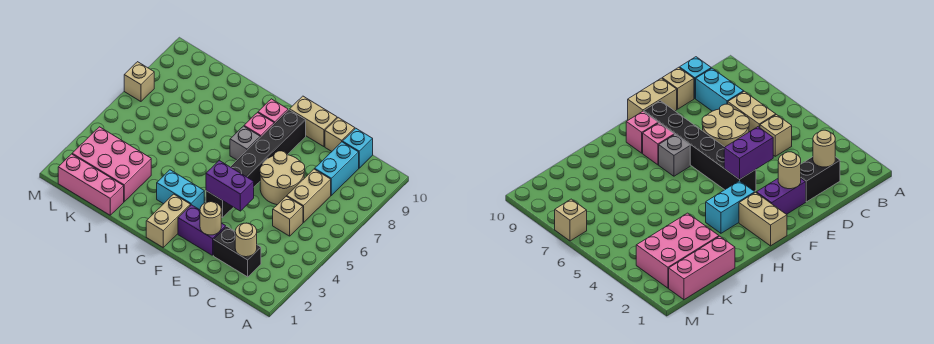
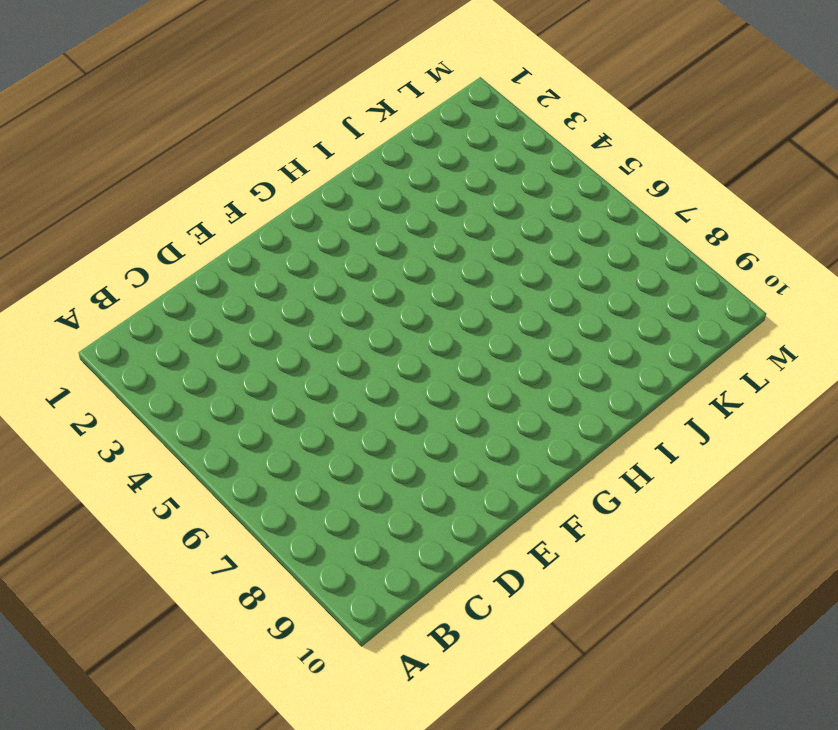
none -> black 1x2 brick [213,226,261,277]
none -> tan 1x1 brick [273,196,303,236]
none -> tan 1x2 brick [287,169,331,223]

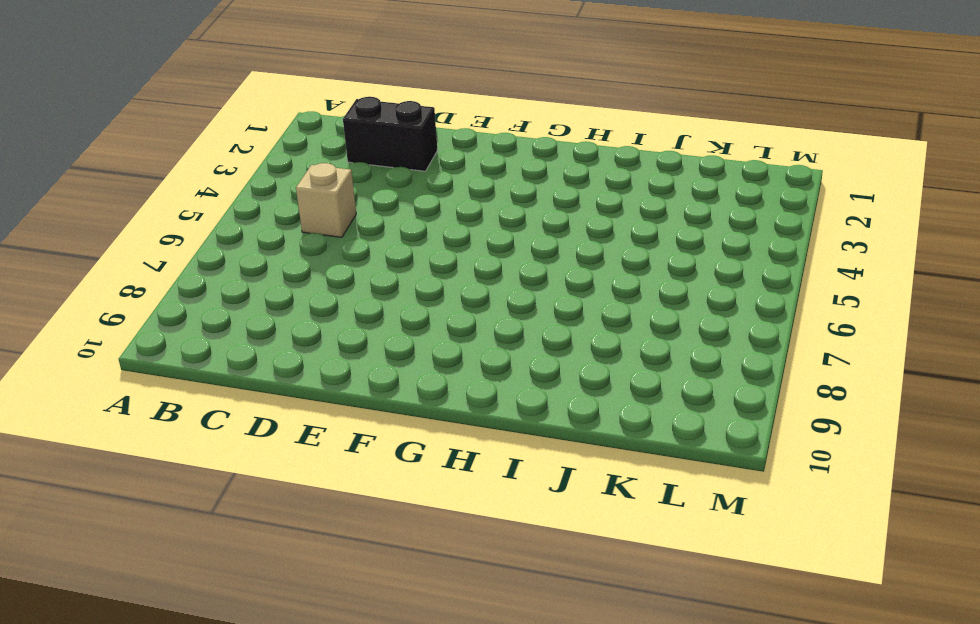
none -> tan 1x2 brick [287,169,331,223]
none -> cyan 1x2 brick [315,142,359,195]
none -> cyan 1x1 brick [343,128,373,168]

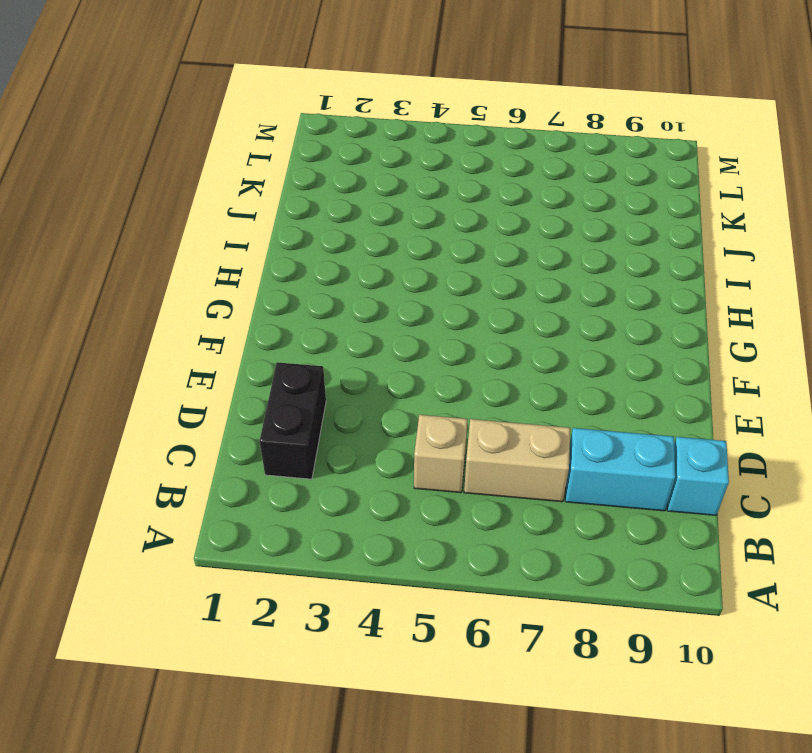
none -> tan 2x2 round brick [260,151,305,205]
none -> tan 1x1 brick [325,118,355,151]
none -> purple 1x2 brick [178,205,226,255]

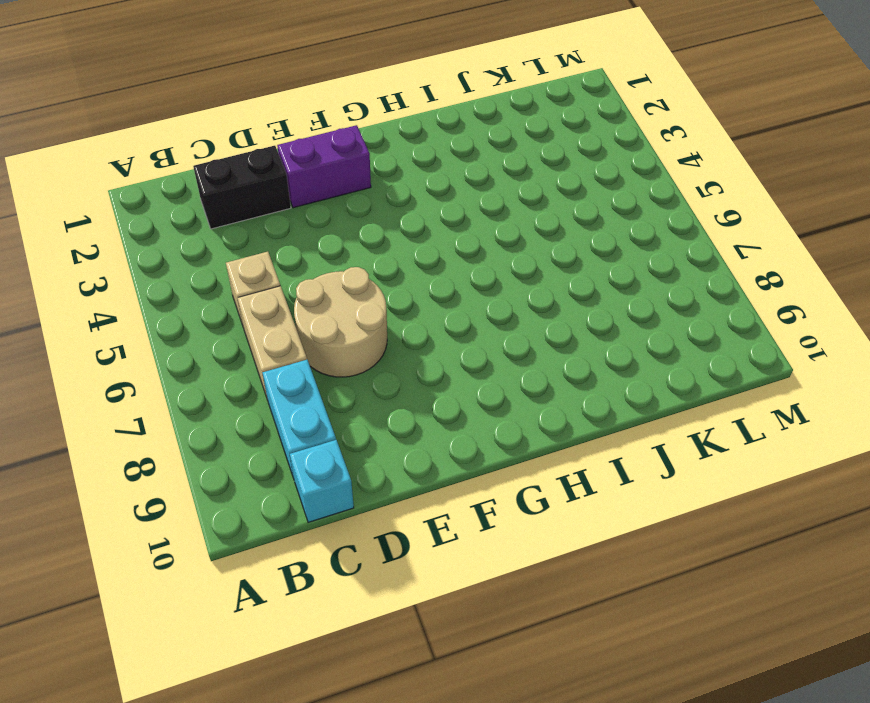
none -> tan 1x1 brick [325,118,355,151]
none -> tan 1x2 brick [290,96,337,147]
none -> black 1x6 brick [206,110,306,217]

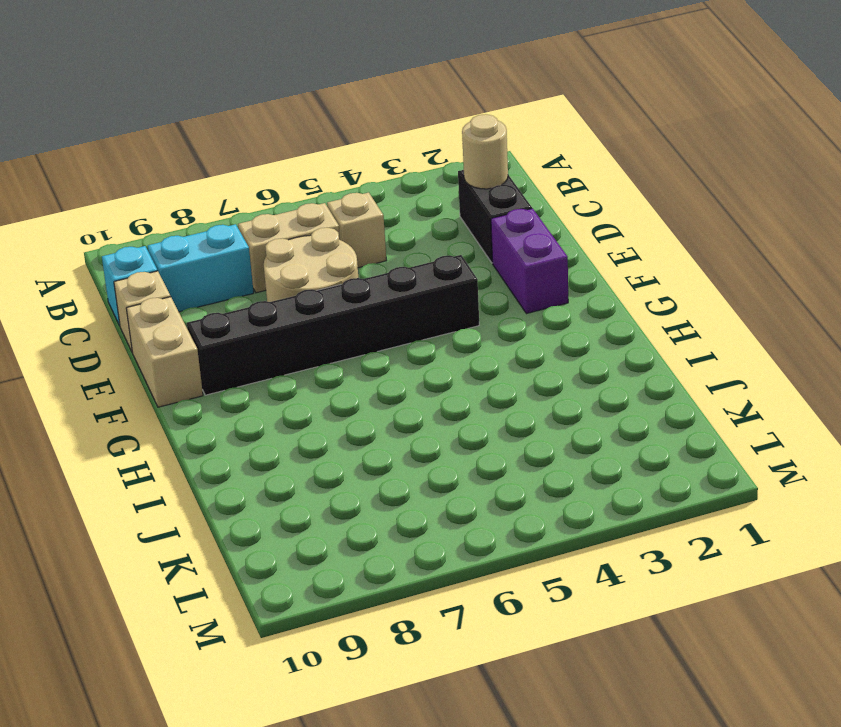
none -> tan 1x2 brick [146,194,190,247]
none -> cyan 1x2 brick [157,170,204,210]
none -> grey 1x1 brick [230,126,260,160]

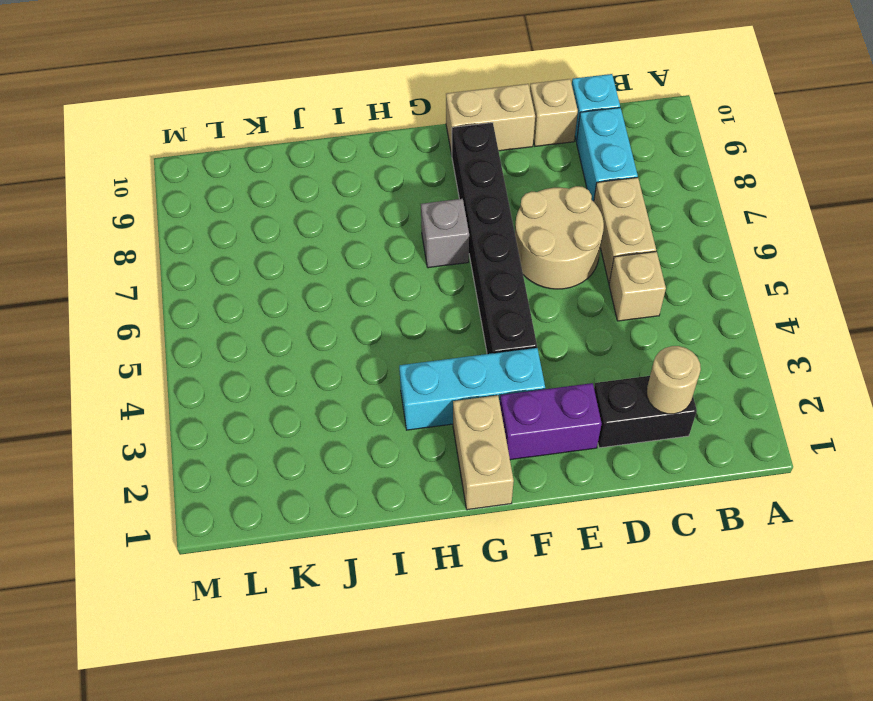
cyan 1x3 brick [399,348,545,430] -> cyan 1x2 brick [157,170,204,210]
none -> pink 1x1 brick [244,113,274,137]
none -> pink 1x1 brick [258,99,288,124]
none -> pink 1x3 brick [58,154,124,215]

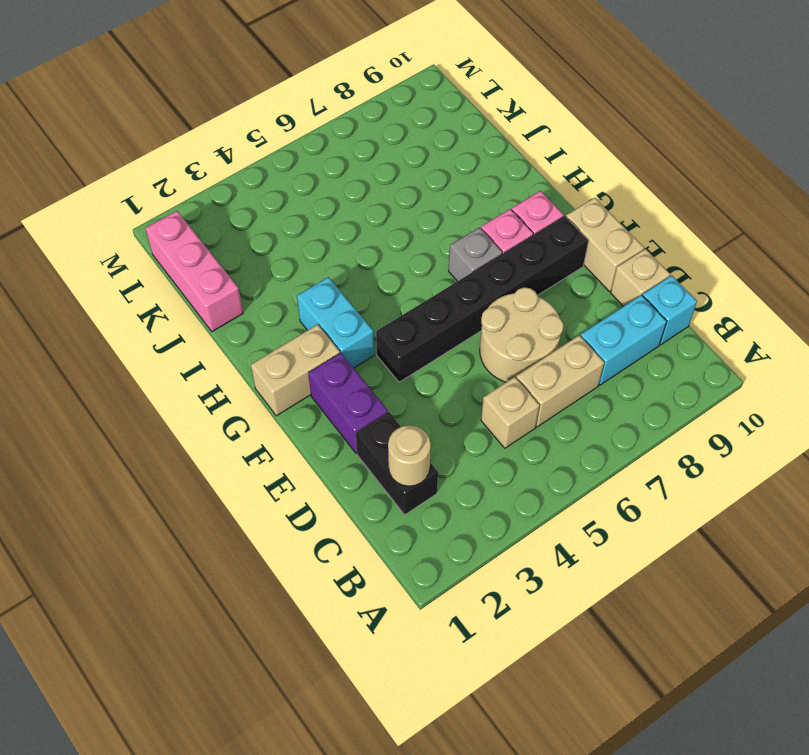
none -> pink 2x3 brick [72,127,151,202]
none -> tan 1x1 brick [124,62,154,101]
none -> tan 1x1 round brick [200,202,221,235]

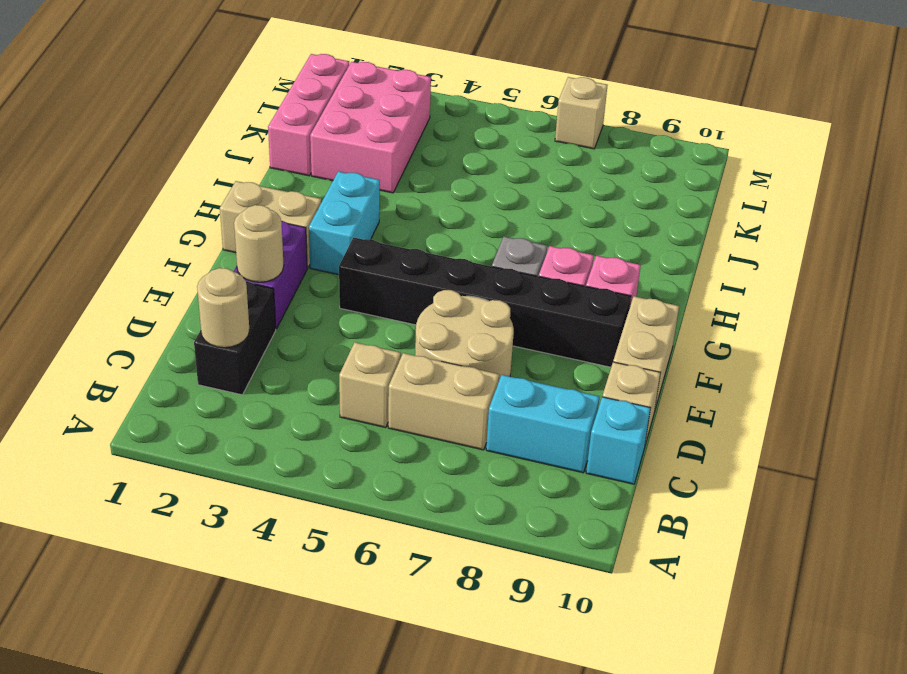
none -> purple 1x2 brick [206,161,254,211]

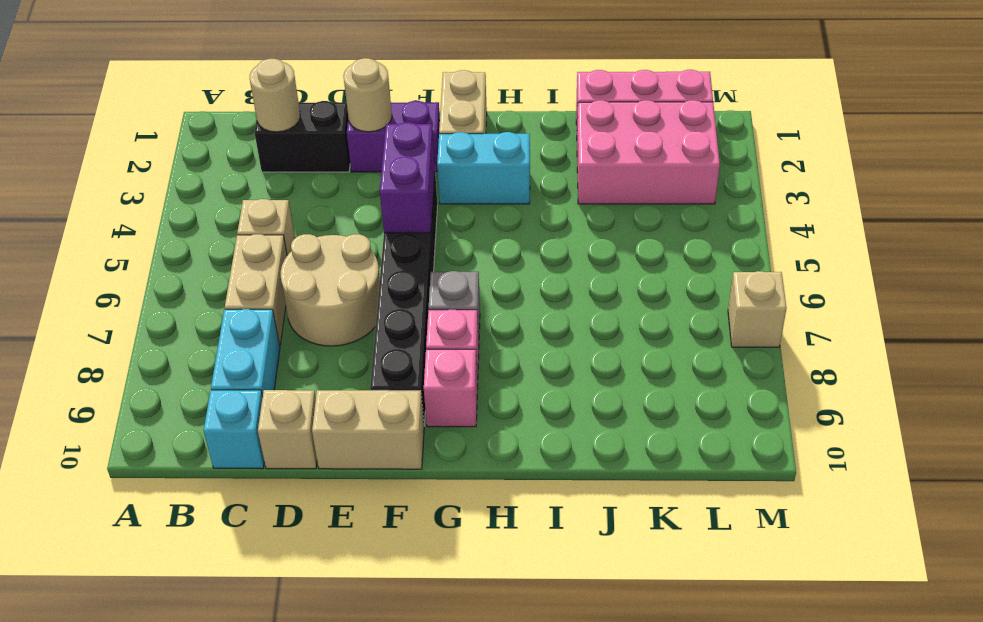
purple 1x2 brick [380,122,435,233] -> purple 1x2 brick turned to [206,161,254,211]

